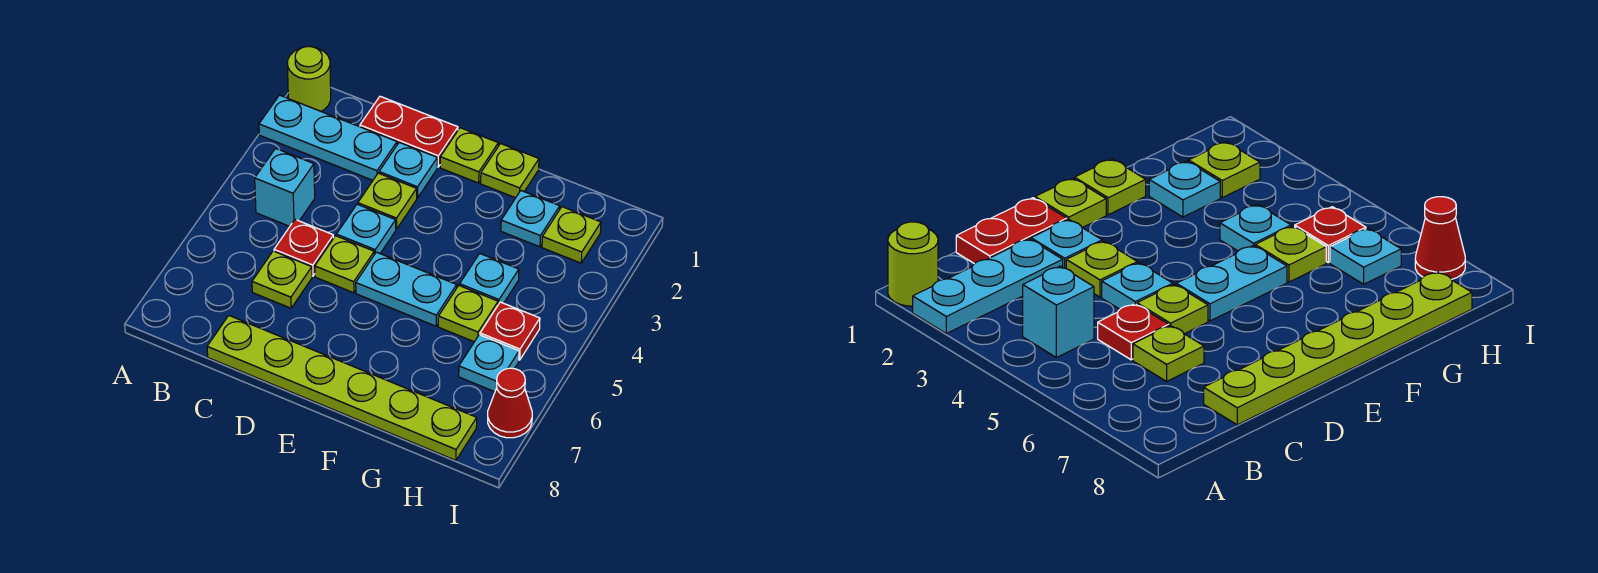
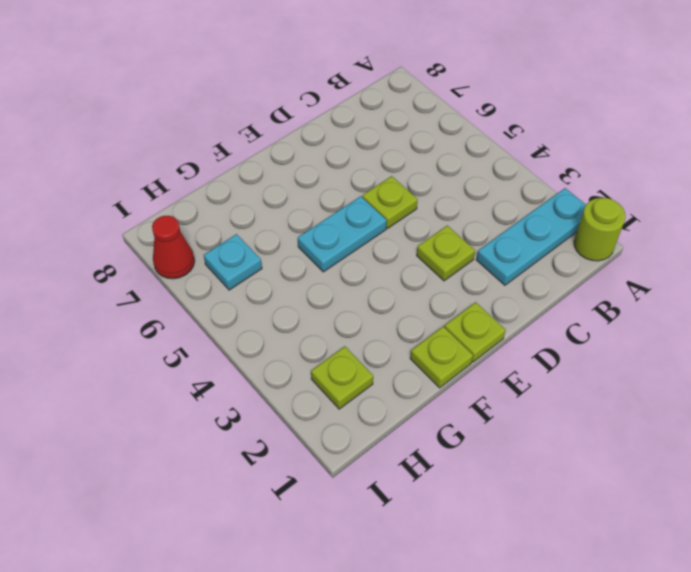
none -> cyan 1x1 brick [255,148,315,226]
none -> red 1x2 plate [360,96,458,167]
none -> red 1x1 plate [274,220,334,276]

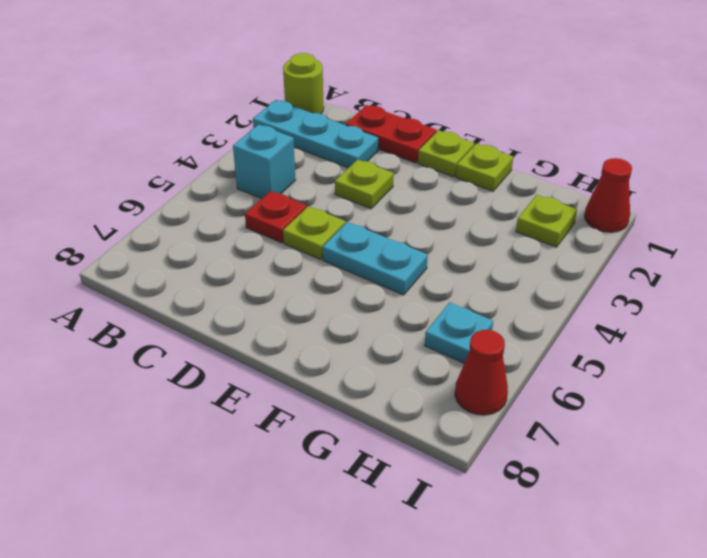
red 1x1 cone [585,158,632,232] -> none
none -> lime 1x1 plate [252,251,312,308]
none -> lime 1x6 plate [207,316,477,460]
none -> cyan 1x1 plate [379,142,437,198]

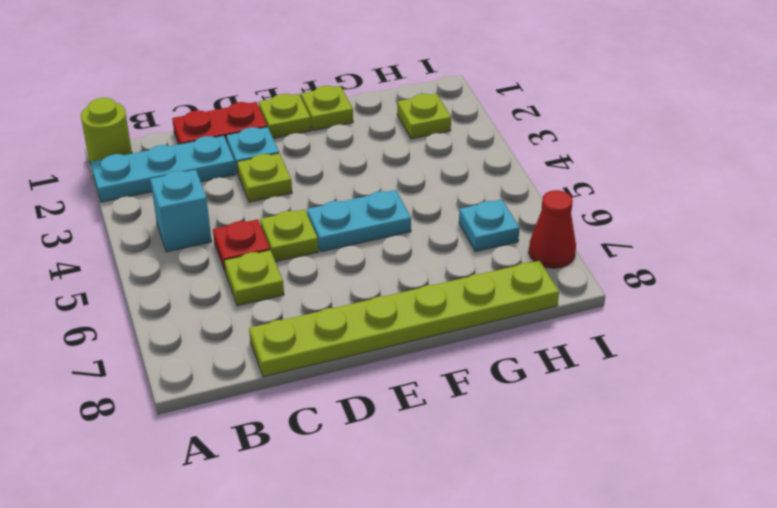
none -> cyan 1x1 plate [336,204,396,255]
none -> cyan 1x1 plate [501,191,560,247]
none -> cyan 1x1 plate [460,253,519,305]

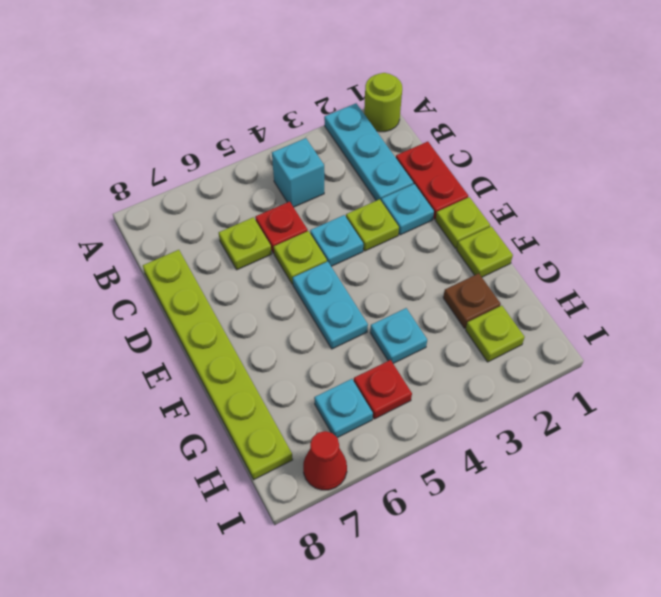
brown 1x1 plate [443,273,501,328] -> cyan 1x1 plate [501,191,560,247]
none -> lime 1x1 plate [438,285,498,342]

